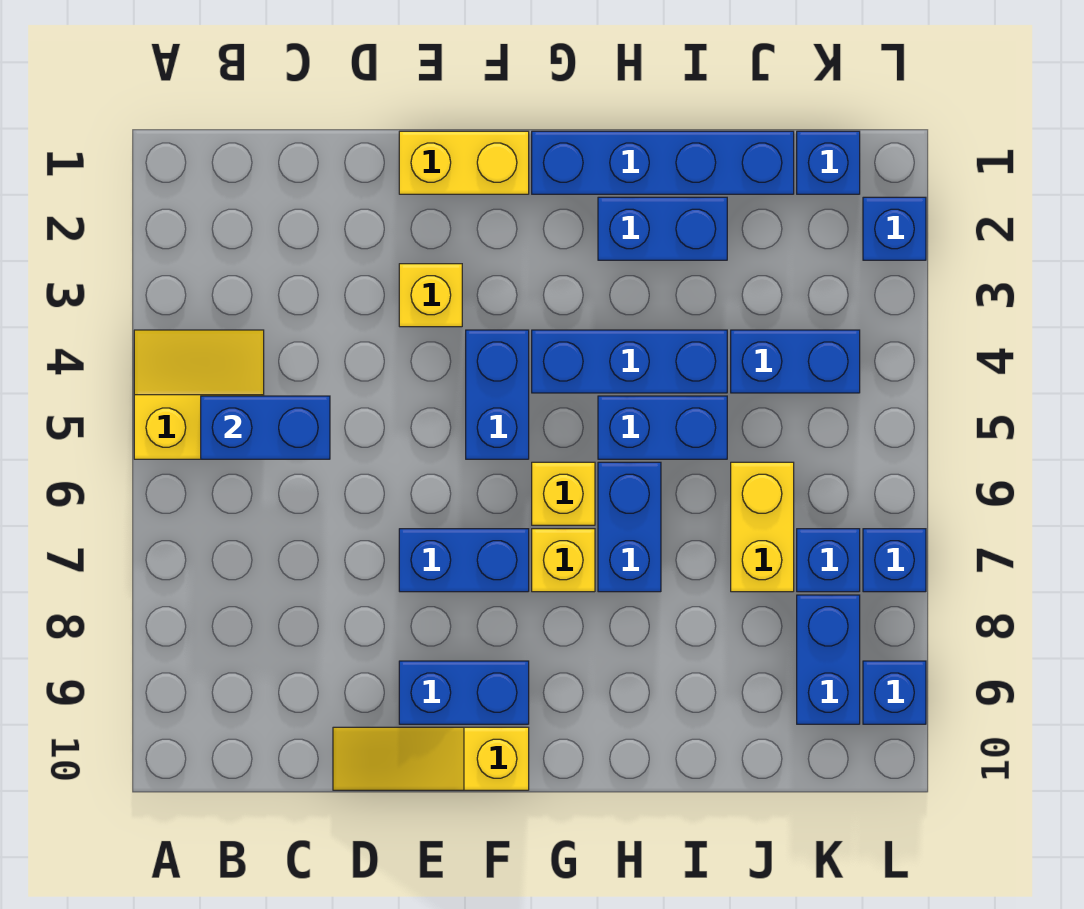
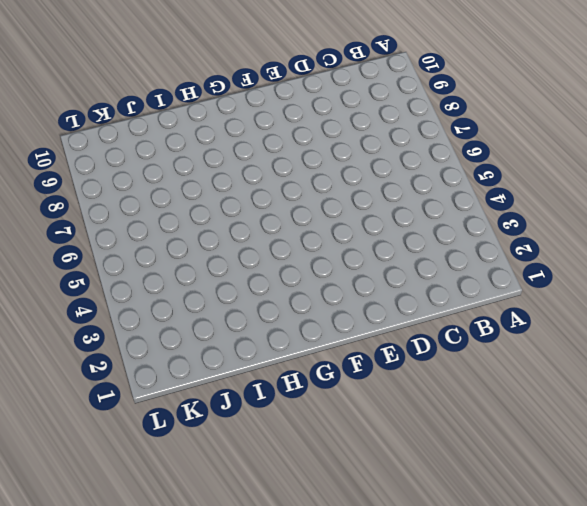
none -> yellow 2x2 slope [134,330,264,459]
none -> yellow 1x3 slope [333,727,529,790]
none -> yellow 1x2 brick [399,131,529,194]

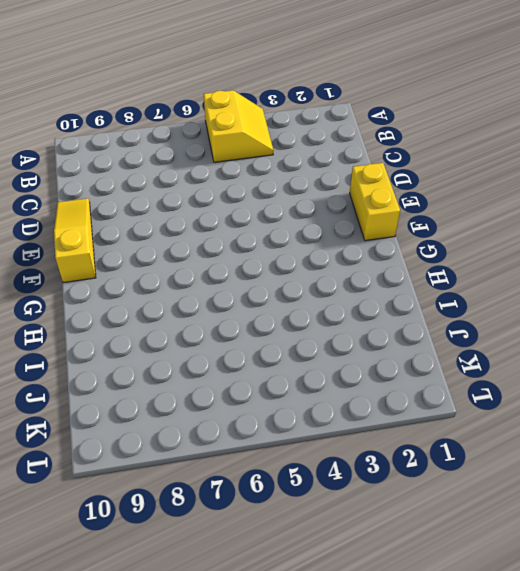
none -> yellow 1x1 brick [399,264,462,327]
none -> blue 1x2 brick [399,529,529,592]
none -> blue 1x2 brick [399,661,529,724]

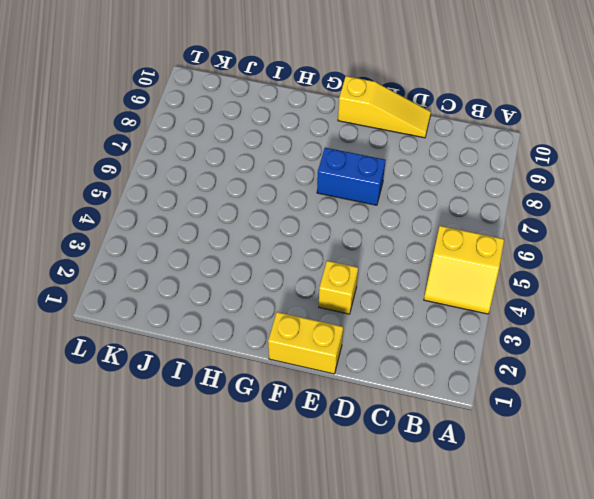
none -> blue 1x2 brick [399,661,529,724]
none -> blue 1x2 brick [466,330,529,459]
none -> blue 1x4 brick [532,131,794,194]

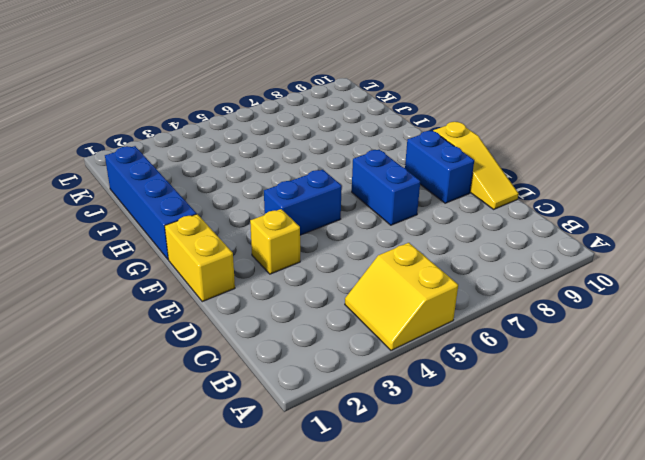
none -> blue 1x3 brick [532,330,727,393]
none -> yellow 1x1 brick [532,462,595,525]
none -> yellow 1x1 brick [532,529,595,592]

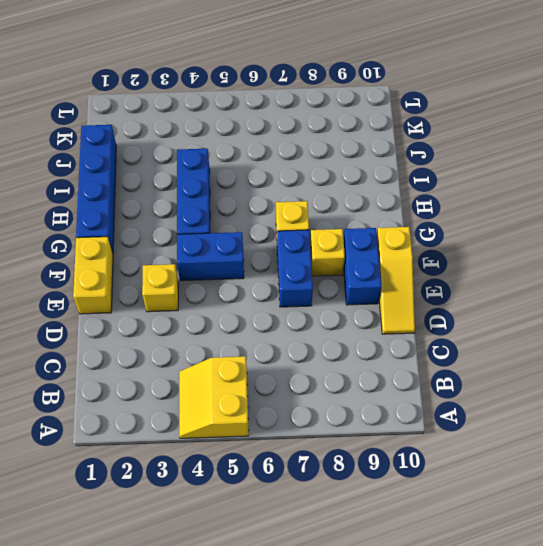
yellow 1x1 brick [310,229,345,276] -> yellow 1x1 brick moved to [532,462,595,525]
none -> blue 1x2 brick [598,197,727,260]
none -> blue 1x2 brick [598,396,727,459]
none -> blue 1x2 brick [598,462,661,592]

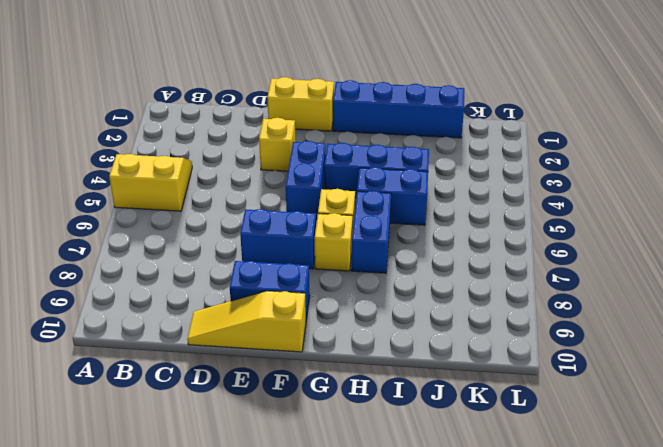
none -> blue 1x2 brick [598,197,727,260]
none -> blue 1x2 brick [731,330,860,393]
none -> yellow 1x2 brick [731,462,794,592]

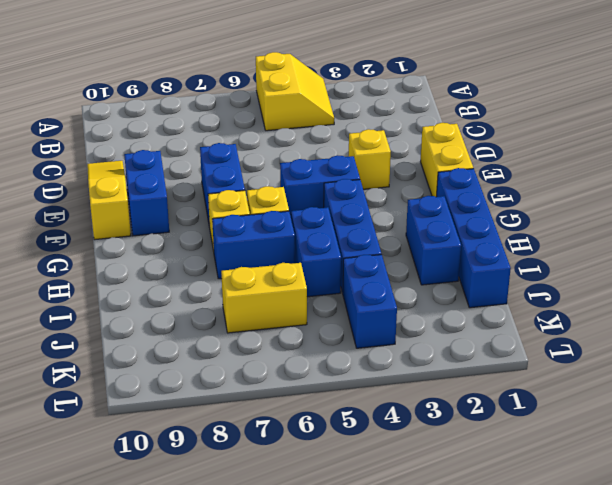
none -> blue 1x1 brick [797,131,860,194]
none -> blue 1x1 brick [797,529,860,592]
none -> blue 1x2 brick [797,595,860,724]

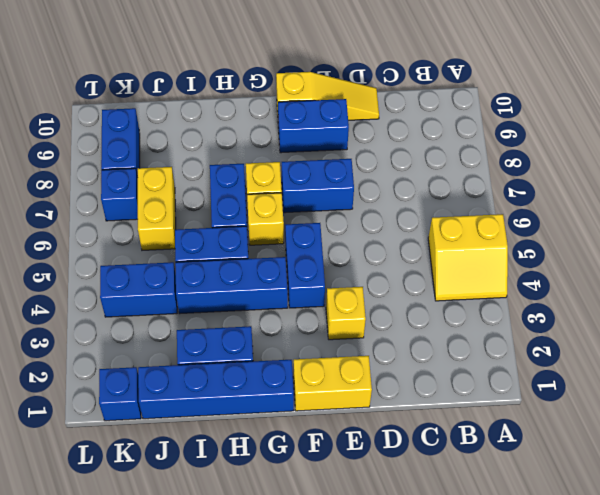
none -> blue 1x1 brick [863,197,926,260]
none -> blue 1x1 brick [863,529,926,592]
none -> blue 1x1 brick [863,661,926,724]

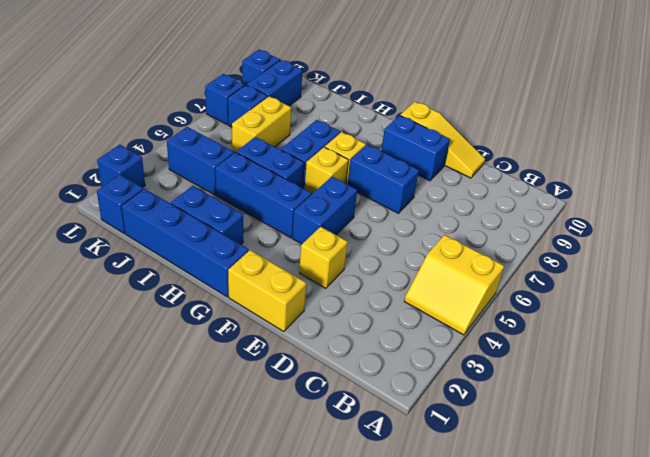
none -> blue 1x2 brick [201,396,330,459]

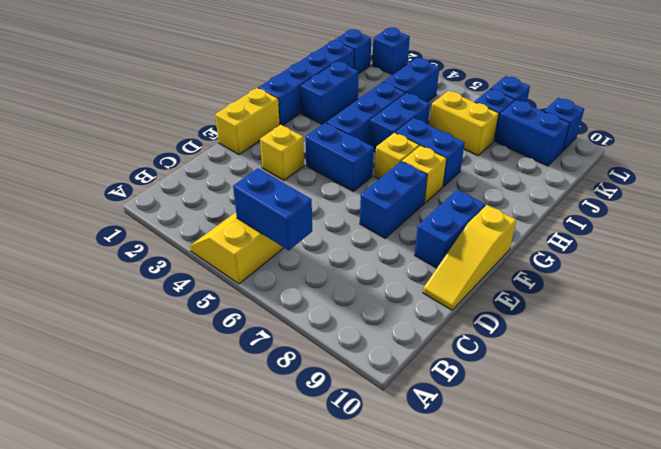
blue 1x2 brick [233,168,312,250] -> blue 1x2 brick turned to [201,396,330,459]

